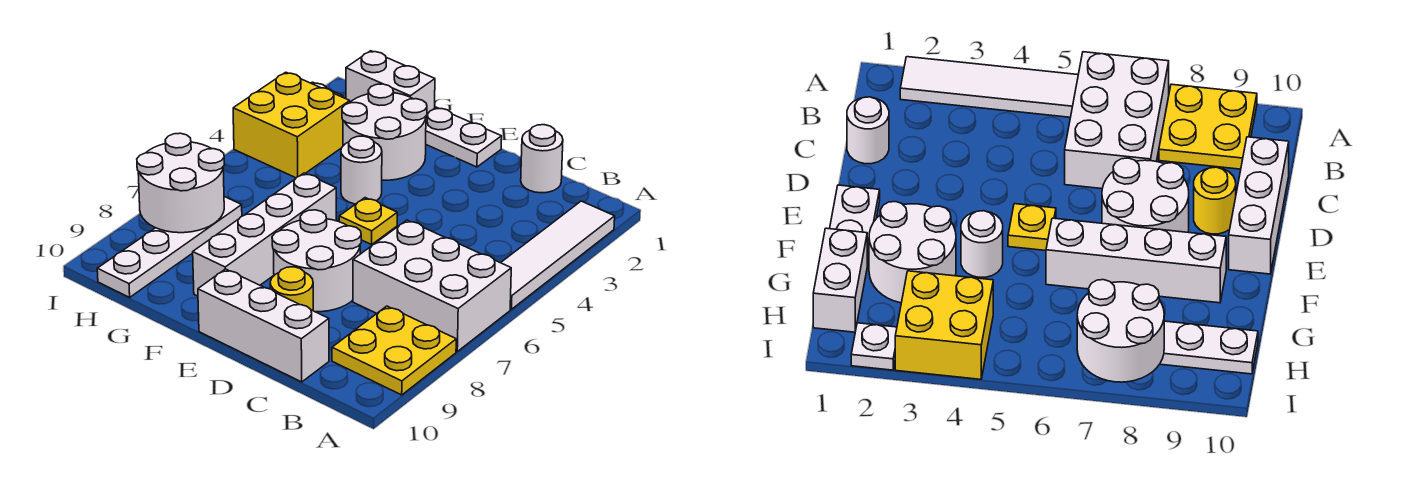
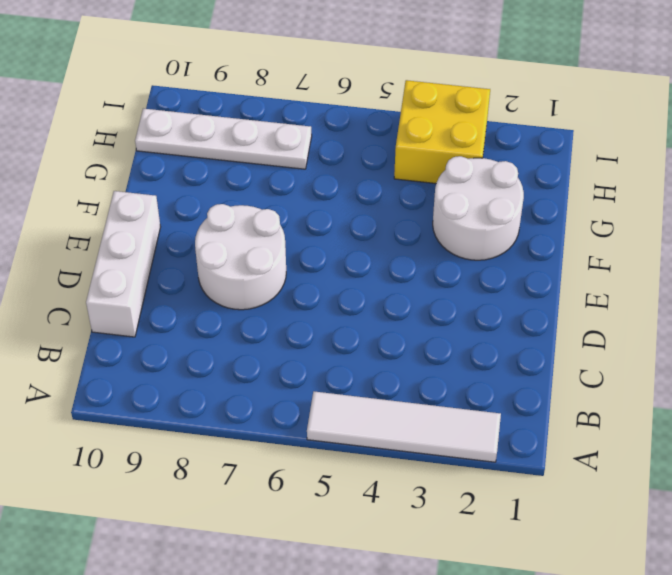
none -> white 2x3 brick [353,220,511,351]
none -> yellow 2x2 plate [332,306,456,395]
none -> white 1x1 round brick [521,125,563,193]

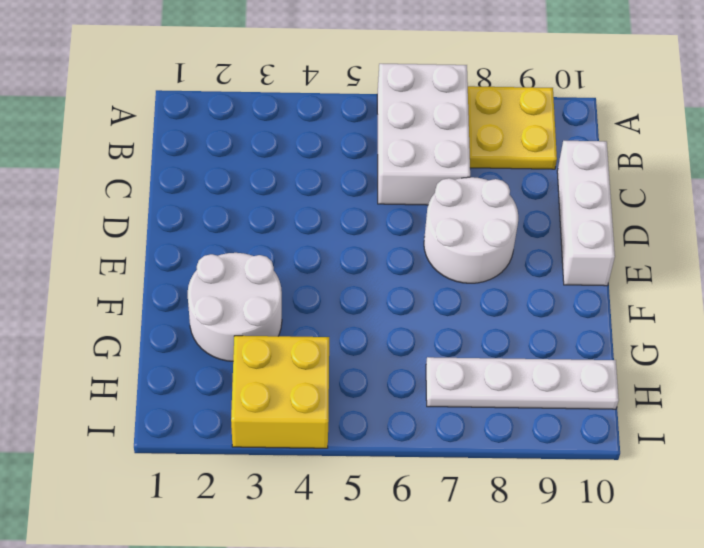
none -> white 1x4 tile [501,201,615,309]
none -> white 1x1 round brick [521,125,563,193]
none -> yellow 1x1 round brick [270,267,313,311]

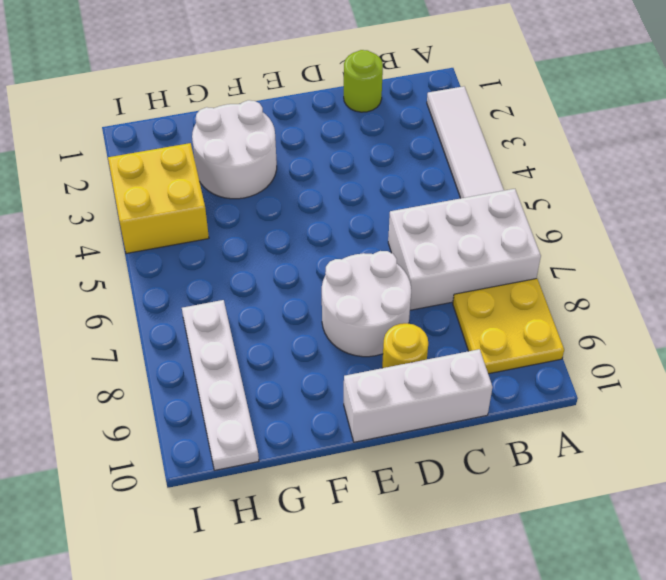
lime 1x1 round brick [344,50,383,112] -> white 1x1 round brick [521,125,563,193]
none -> white 1x2 plate [426,107,502,167]
none -> yellow 1x1 plate [339,198,397,245]
none -> white 1x1 round brick [341,136,382,204]

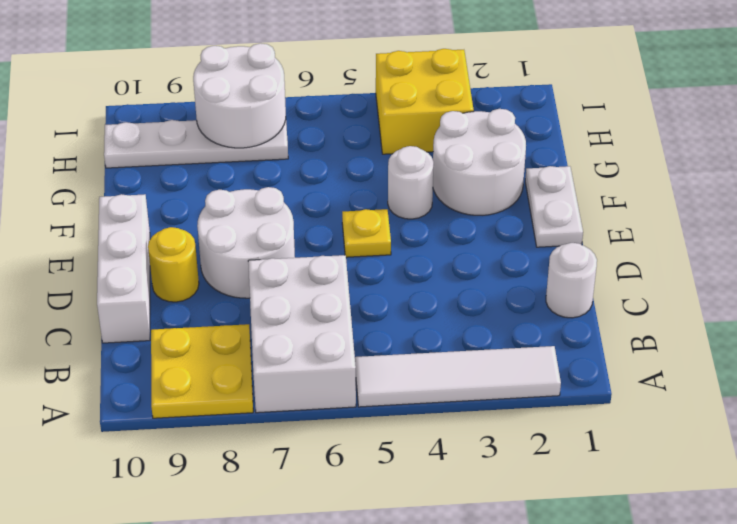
none -> white 1x4 brick [193,173,336,296]
none -> white 1x2 brick [346,51,435,113]
none -> white 1x1 plate [851,323,897,370]

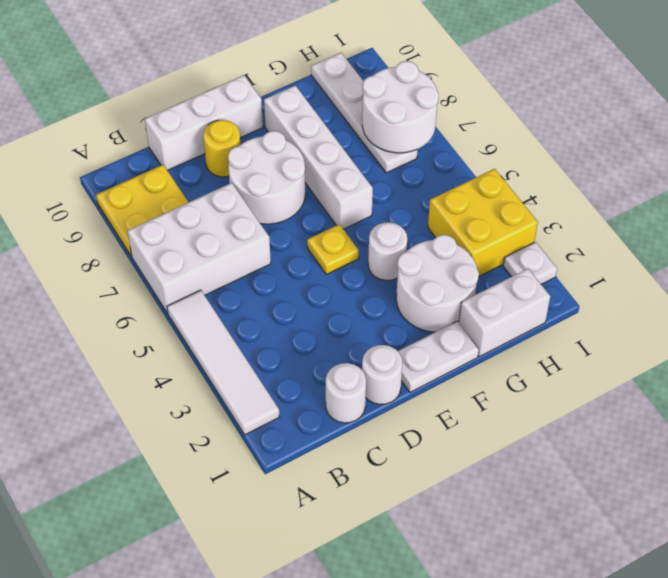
white 1x1 round brick [362,345,402,405] -> none

